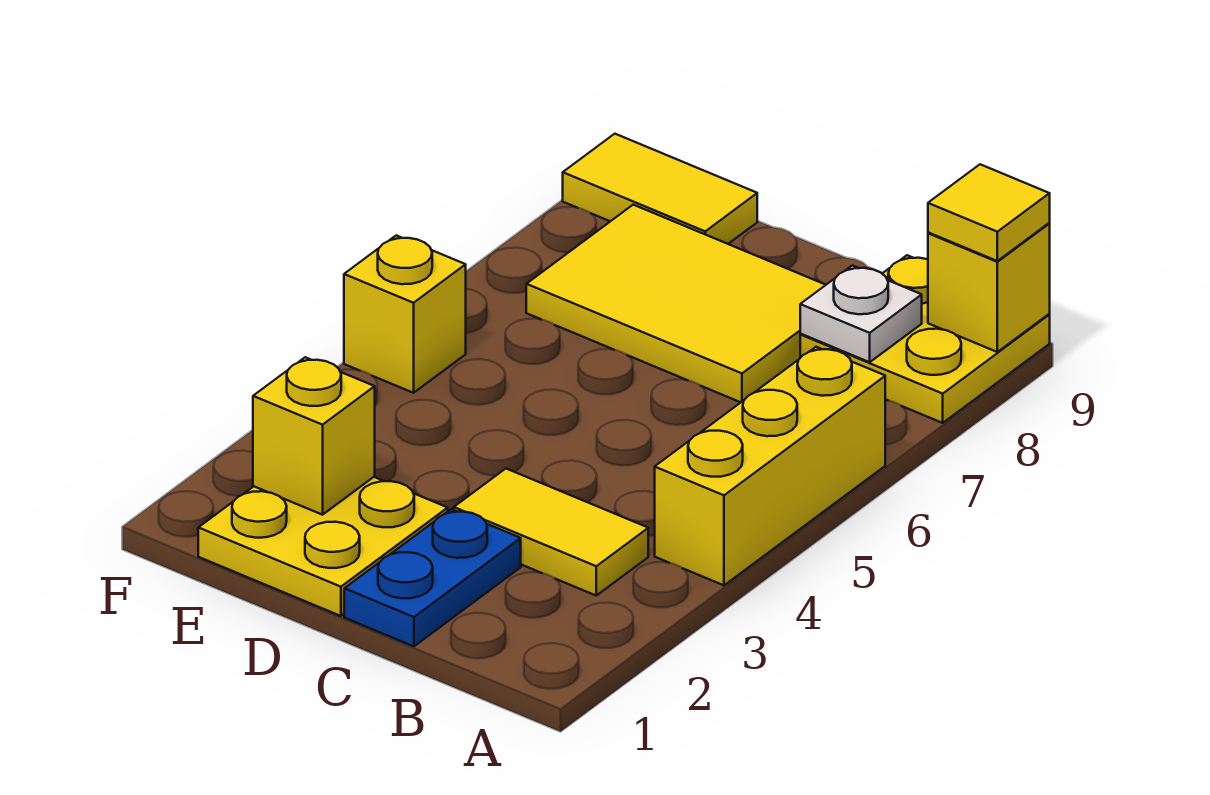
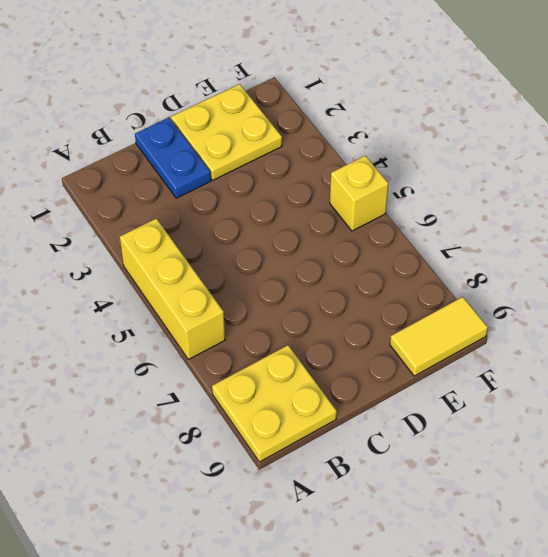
none -> yellow 1x2 tile [454,469,648,595]
none -> yellow 2x3 tile [526,205,825,402]
none -> yellow 1x1 brick [928,223,1050,352]

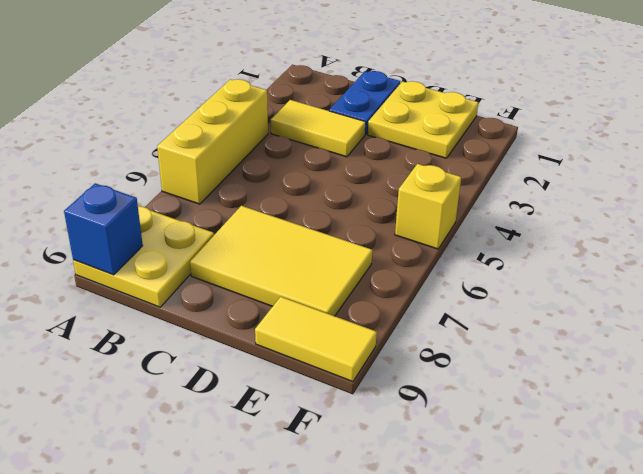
blue 1x1 brick [64,183,143,275] -> yellow 1x1 brick [928,223,1050,352]
none -> white 1x1 plate [800,266,922,362]
none -> yellow 1x1 brick [253,357,375,515]
none -> yellow 1x1 tile [928,164,1050,261]

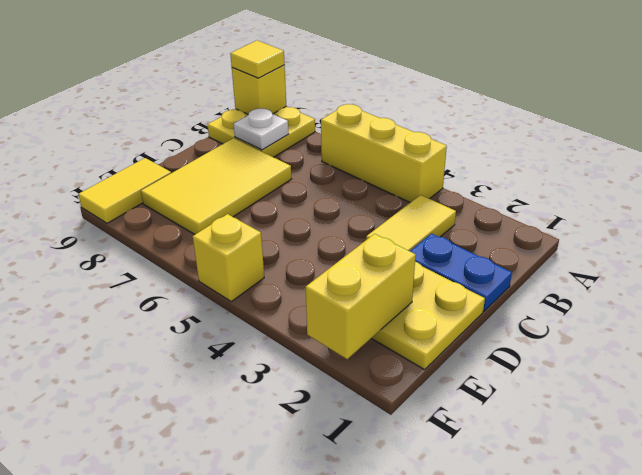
yellow 1x2 brick [306,234,416,359] -> yellow 1x1 brick [253,357,375,515]

